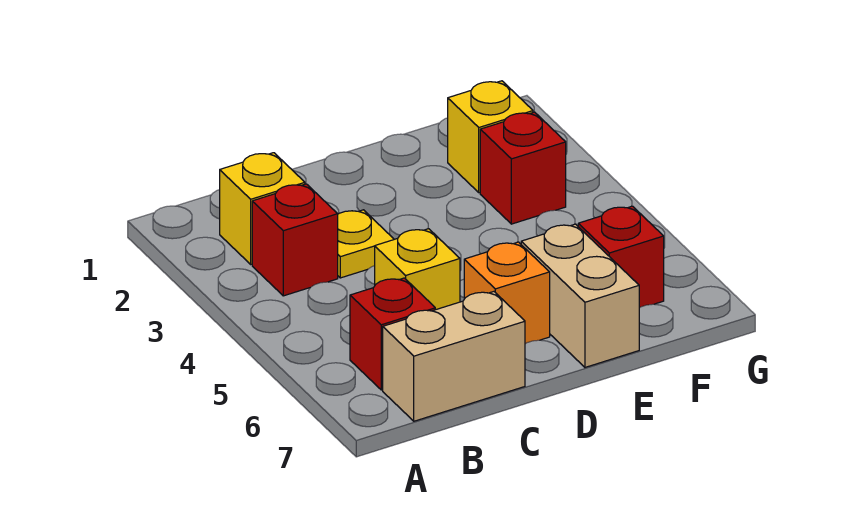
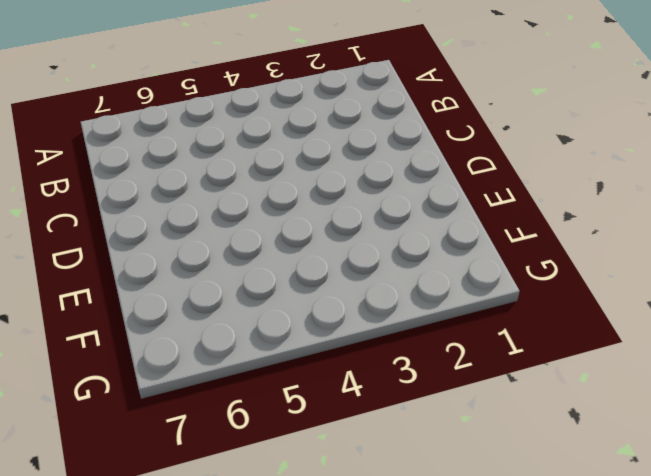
none -> yellow 1x1 brick [220,153,305,264]
none -> red 1x1 brick [252,184,338,296]

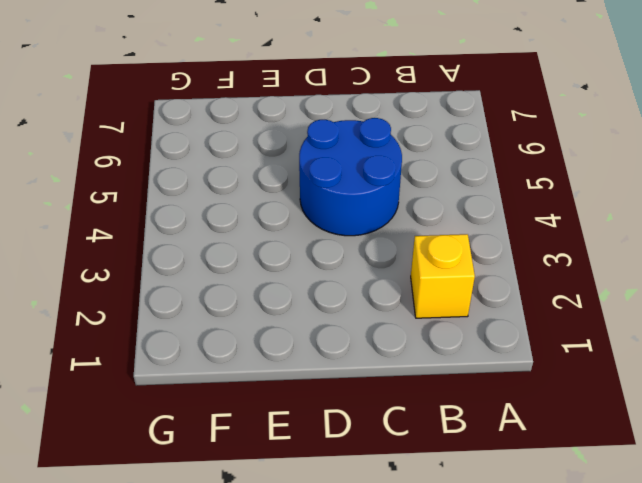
blue 2x2 round brick [299,118,402,236] -> yellow 1x1 brick [375,229,460,310]
none -> red 1x1 brick [252,184,338,296]
none -> red 1x1 brick [350,278,435,390]

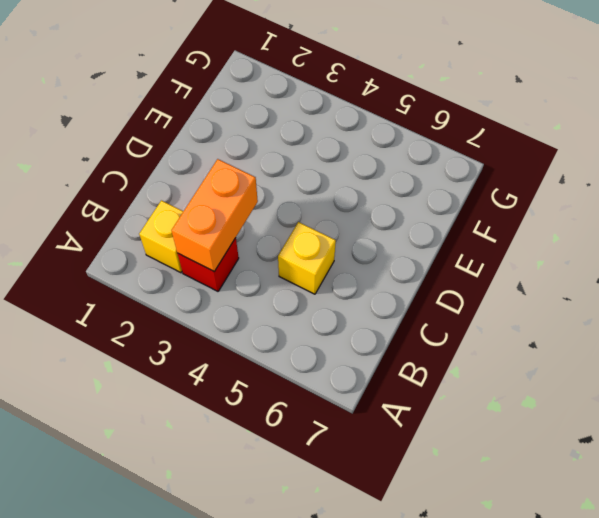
orange 1x2 brick [172,159,258,271] -> none
none -> red 1x1 brick [350,278,435,390]
none -> tan 1x2 brick [383,292,525,421]

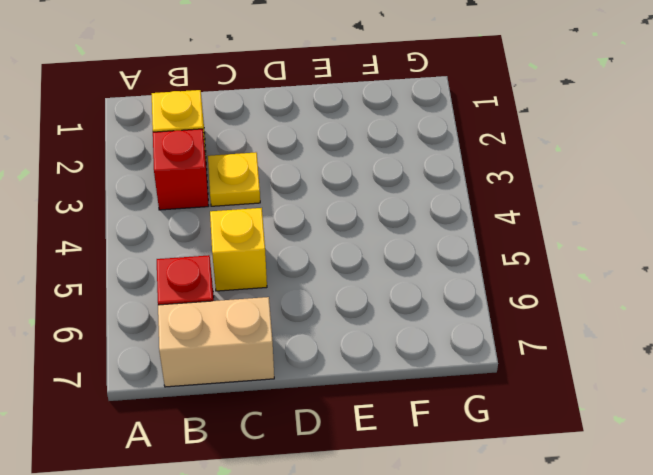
none -> orange 1x1 brick [464,242,550,344]
none -> tan 1x2 brick [521,224,639,367]

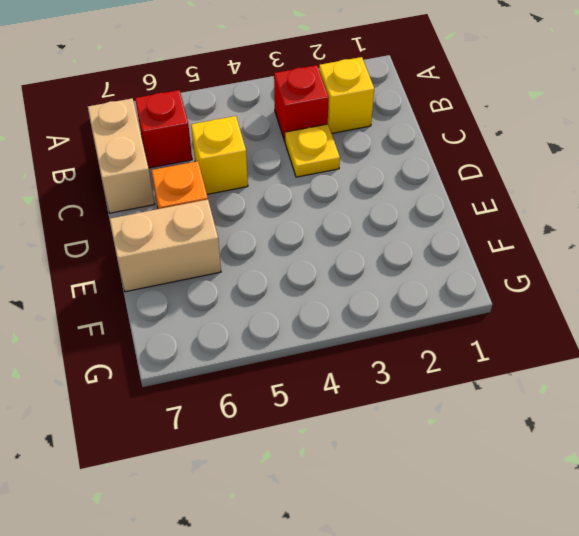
none -> yellow 1x1 brick [448,81,533,193]
none -> red 1x1 brick [480,112,566,224]

